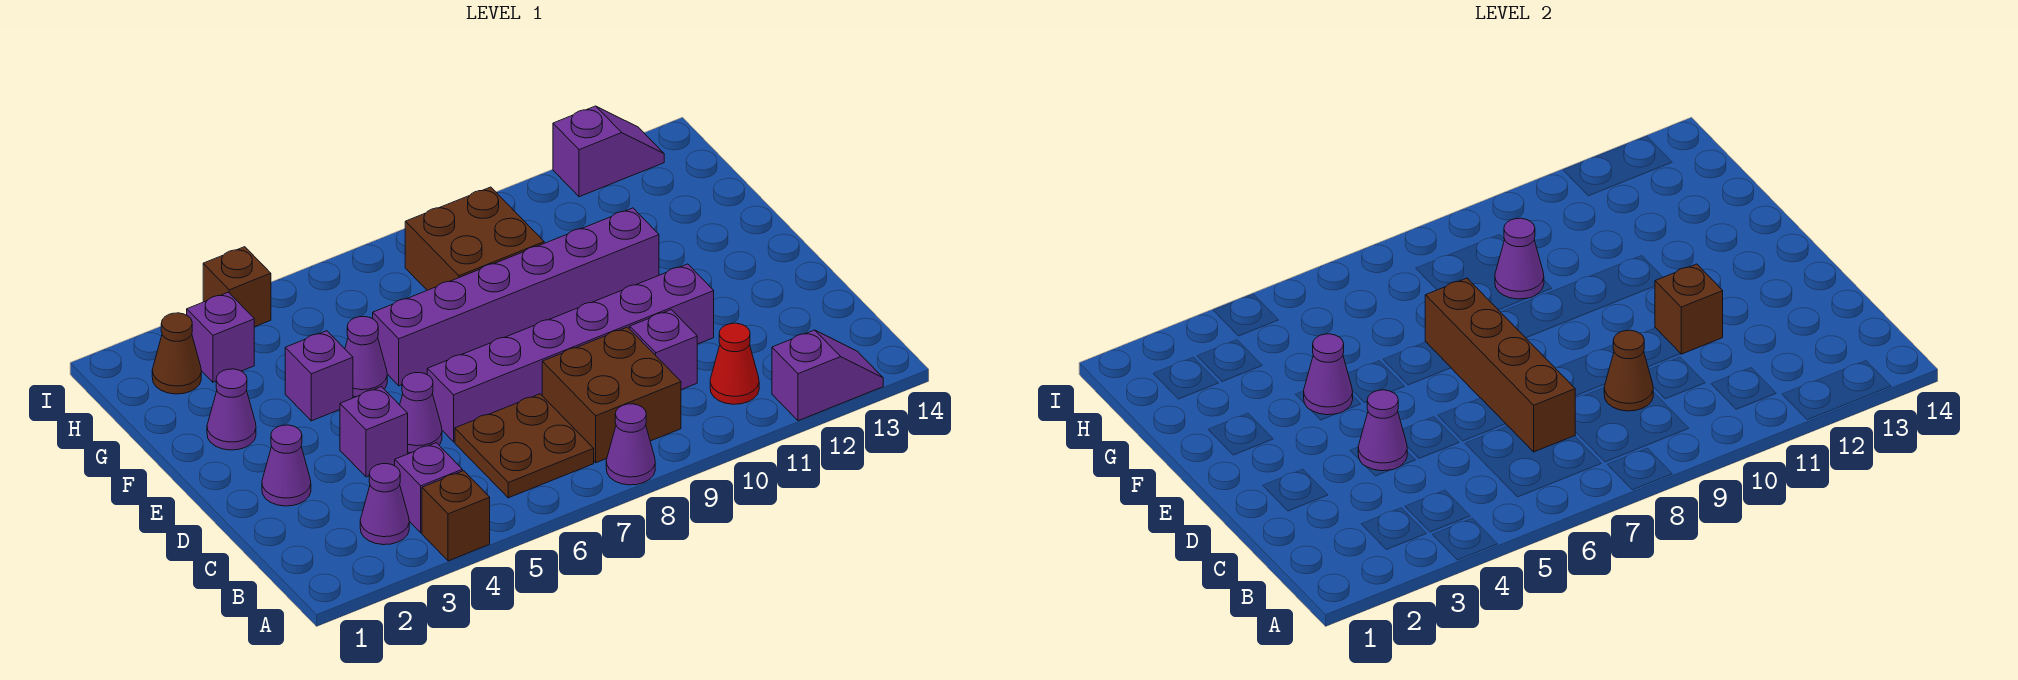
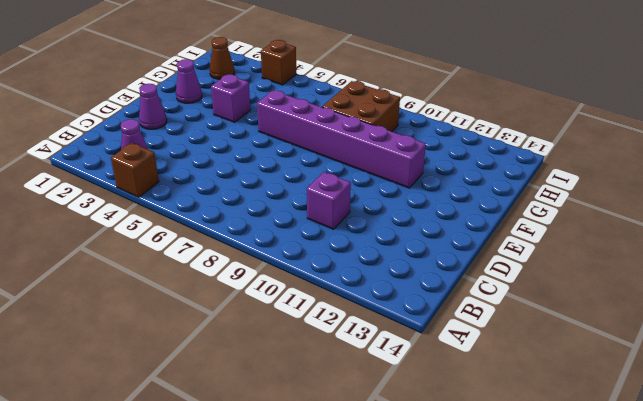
none -> purple 1x1 cone [606,404,655,485]
none -> purple 1x2 slope [772,330,883,421]
none -> purple 1x1 brick [395,443,462,533]

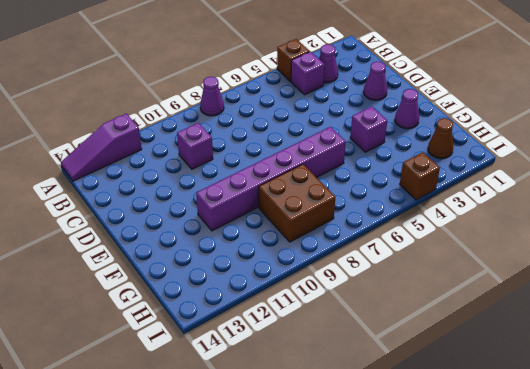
purple 1x3 slope [61,114,142,181] -> purple 1x2 slope [772,330,883,421]
none -> brown 2x2 plate [455,394,594,498]
none -> brown 2x2 brick [542,327,681,463]
none -> red 1x1 cone [710,323,759,404]

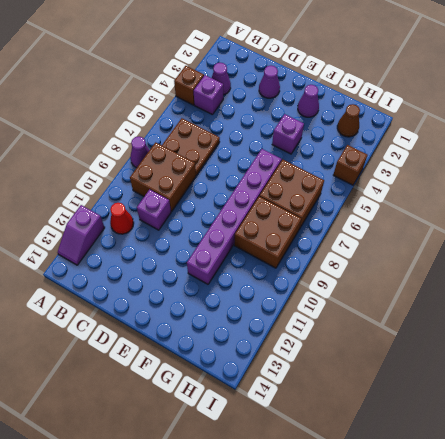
brown 2x2 brick [260,159,324,229] -> none
none -> purple 1x1 brick [340,387,408,477]
none -> purple 1x1 cone [400,373,442,453]
none -> purple 1x6 brick [427,264,714,442]

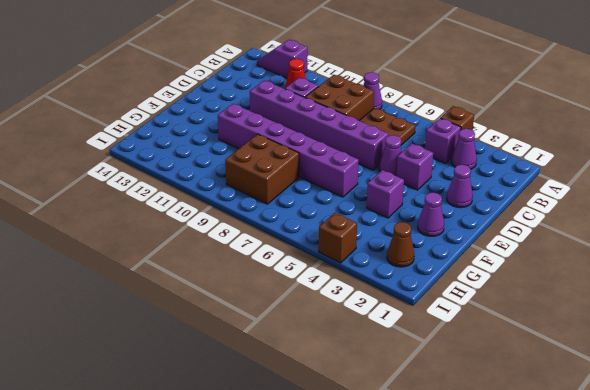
none -> purple 1x1 cone [345,317,387,397]
none -> purple 1x1 brick [187,292,254,382]
none -> purple 1x2 slope [553,106,664,197]

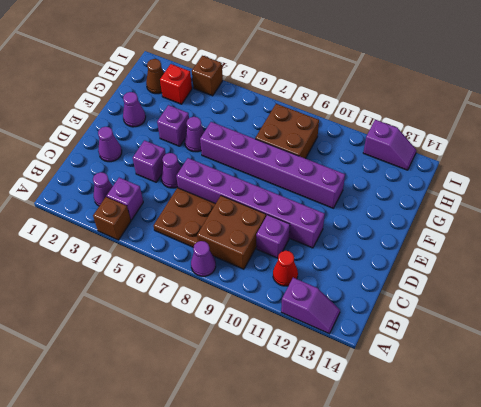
red 1x1 brick [160,64,192,104] -> purple 1x1 brick [187,292,254,382]
none -> brown 1x4 brick [1425,278,1575,452]
none -> brown 1x1 cone [1604,330,1653,411]
none -> purple 1x1 cone [1358,390,1407,471]

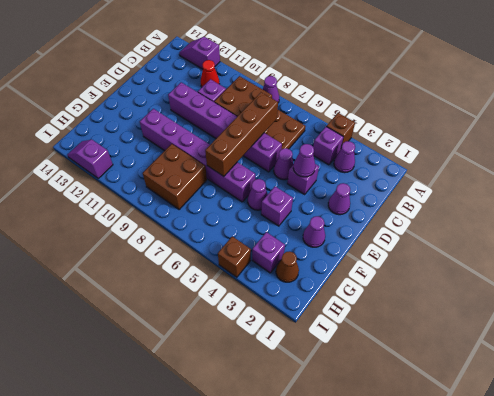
none -> brown 1x1 cone [1604,330,1653,411]
none -> brown 1x1 brick [1655,264,1723,354]
none -> purple 1x1 cone [1304,334,1353,415]

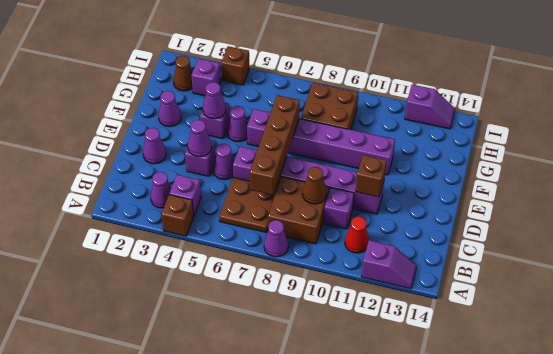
none -> purple 1x1 cone [1495,218,1544,299]

